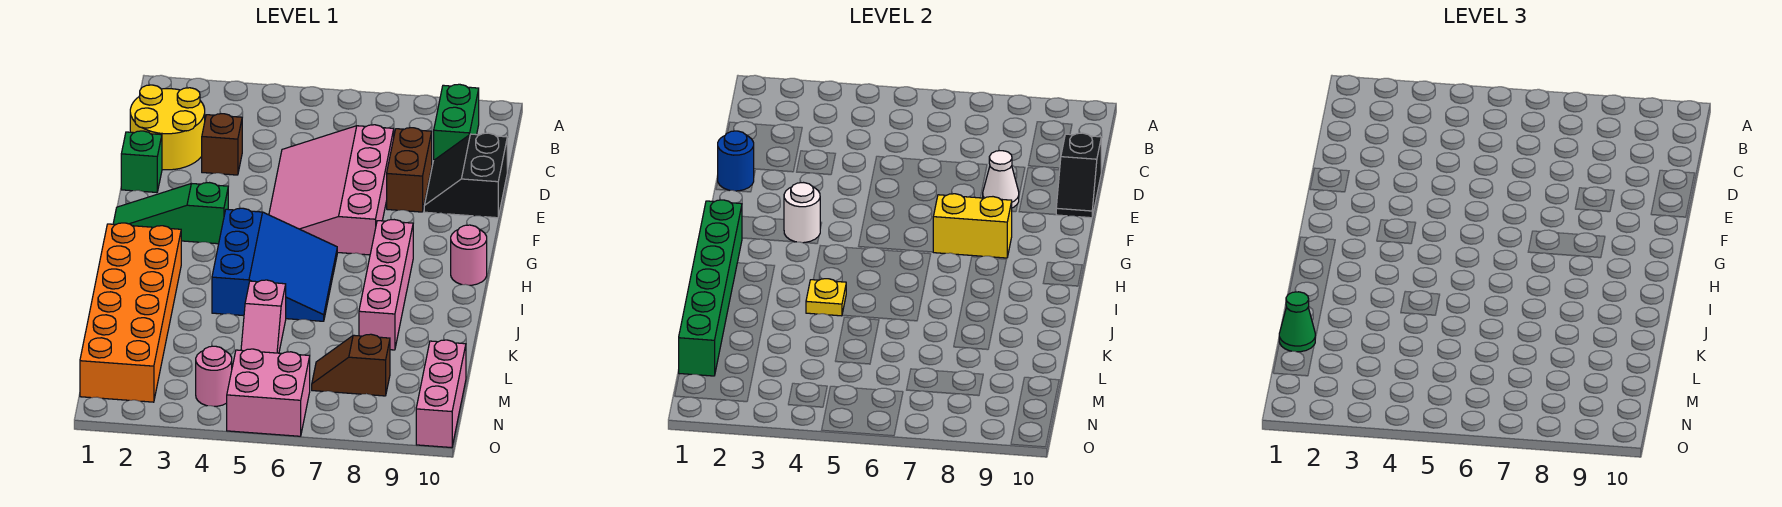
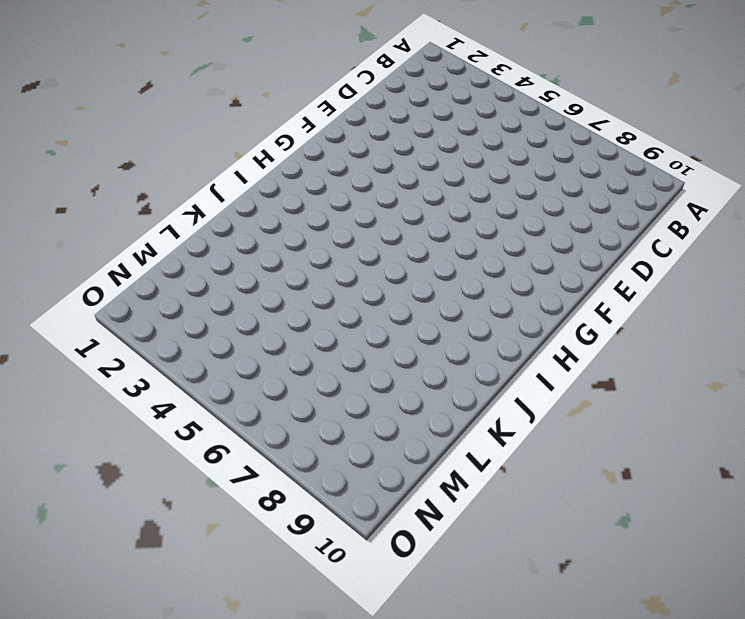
none -> green 1x2 brick [434,84,479,160]
none -> yellow 2x2 round brick [130,85,205,170]
none -> brown 1x1 brick [202,114,242,175]

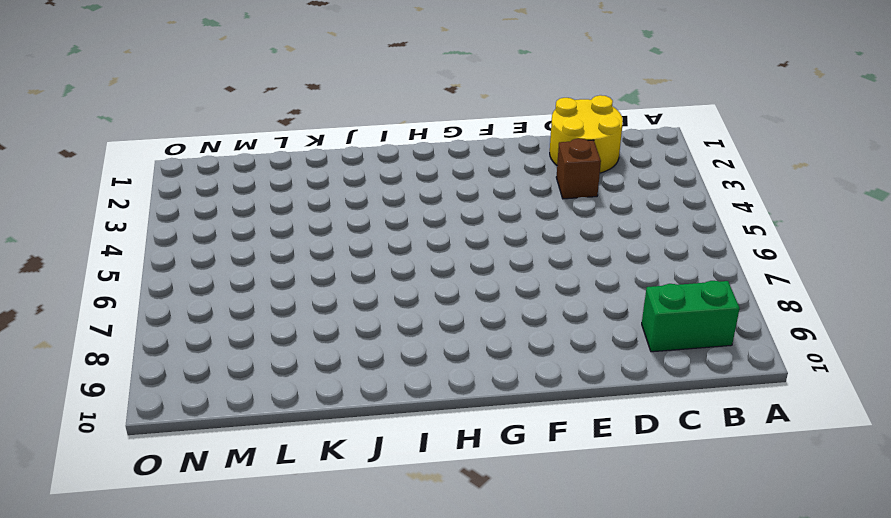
none -> pink 3x4 slope [269,125,394,255]
none -> brown 1x2 brick [387,128,432,212]
none -> black 2x2 slope [424,133,507,218]

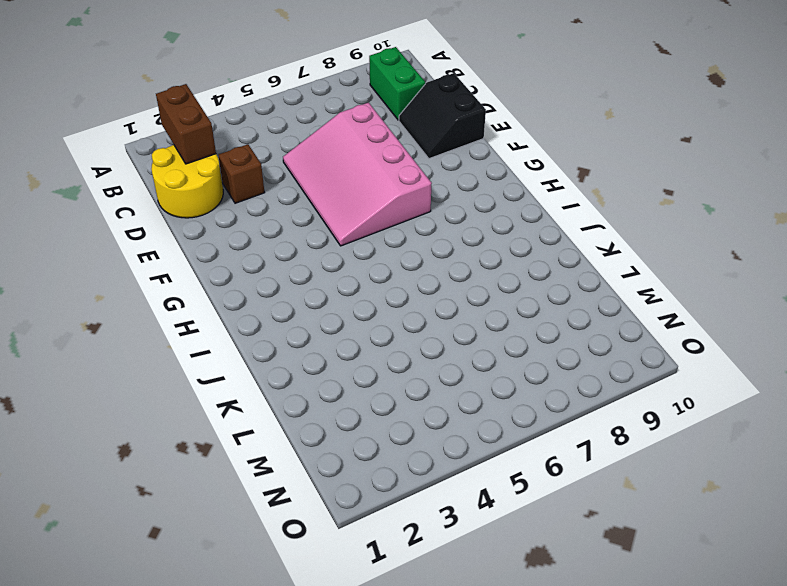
brown 1x2 brick [156,84,216,164] -> brown 1x2 brick moved to [387,128,432,212]
none -> green 1x1 brick [121,131,162,192]
none -> green 1x3 slope [113,183,228,244]
none -> blue 3x3 slope [212,208,337,321]

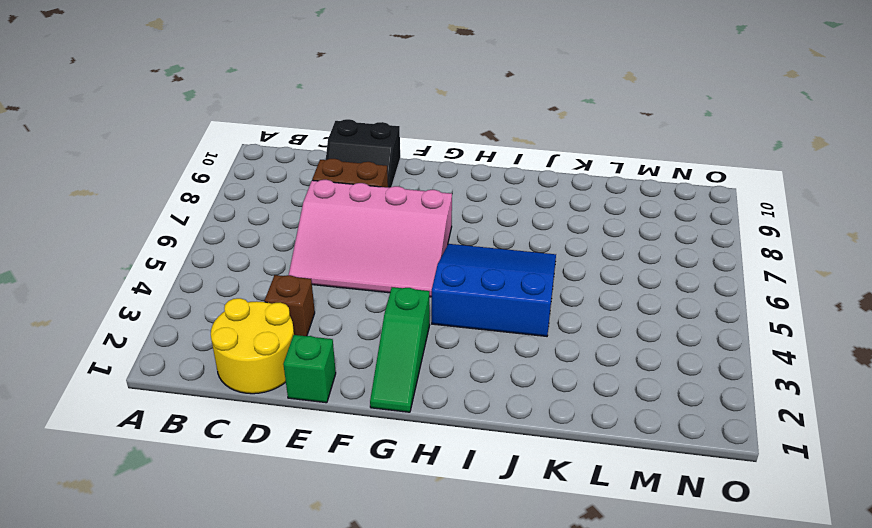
none -> green 1x2 brick [434,84,479,160]
none -> pink 1x4 brick [359,220,413,350]
none -> pink 1x1 round brick [451,225,487,285]

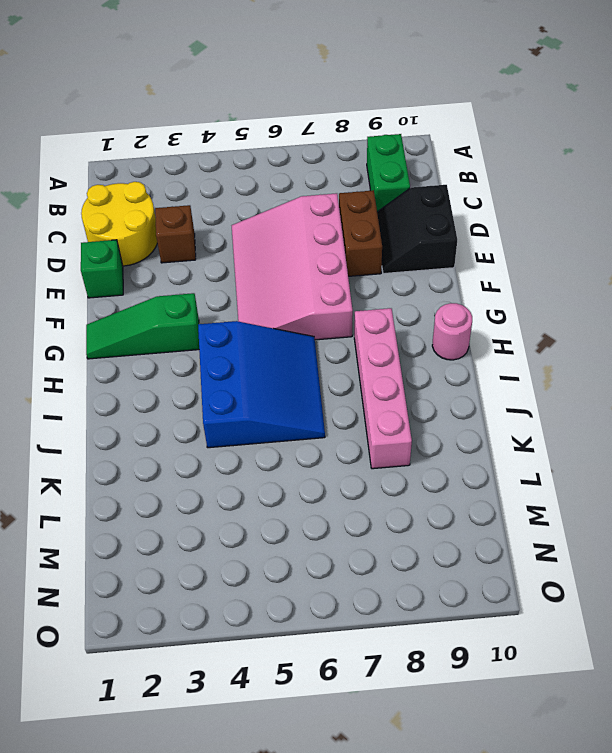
none -> orange 2x6 brick [80,223,181,402]
none -> pink 1x2 slope [241,280,286,353]
none -> brown 1x2 slope [312,334,390,396]

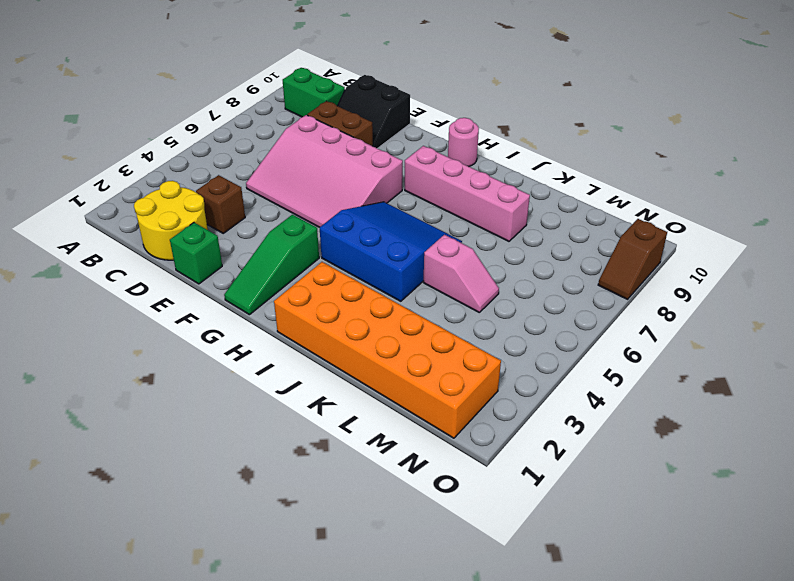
brown 1x2 slope [598,219,667,299] -> brown 1x2 slope moved to [312,334,390,396]
none -> pink 1x3 brick [416,340,466,448]
none -> pink 1x1 round brick [196,346,232,406]
none -> pink 2x2 brick [227,349,310,436]

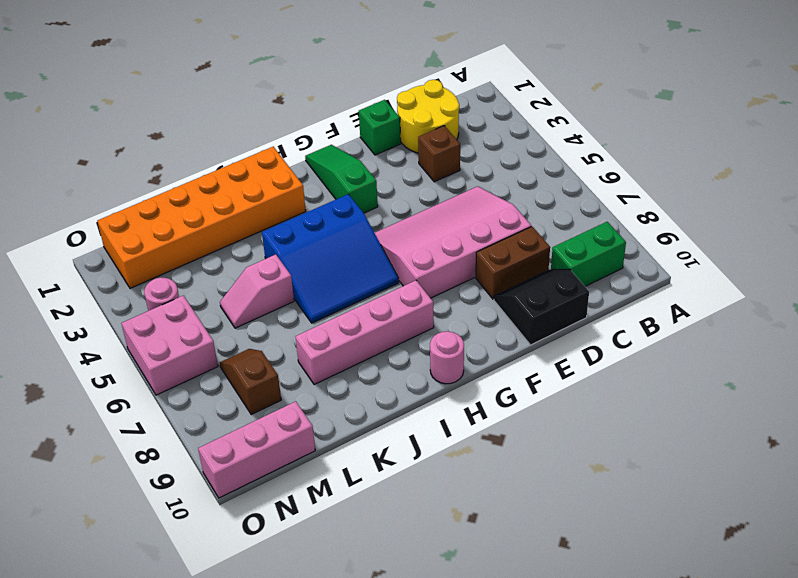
none -> black 1x2 slope [1056,133,1101,218]
none -> blue 1x1 round brick [718,131,754,191]
none -> white 1x1 cone [983,151,1019,208]

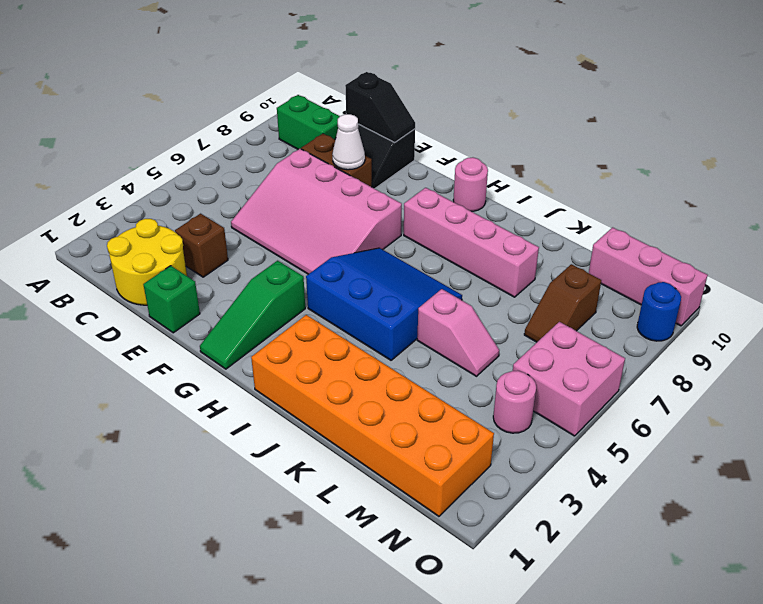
blue 1x1 round brick [637,282,681,341] -> blue 1x1 round brick moved to [718,131,754,191]
none -> white 1x1 round brick [784,183,820,243]
none -> yellow 1x2 brick [933,194,1012,258]
none -> green 1x6 brick [679,200,742,376]

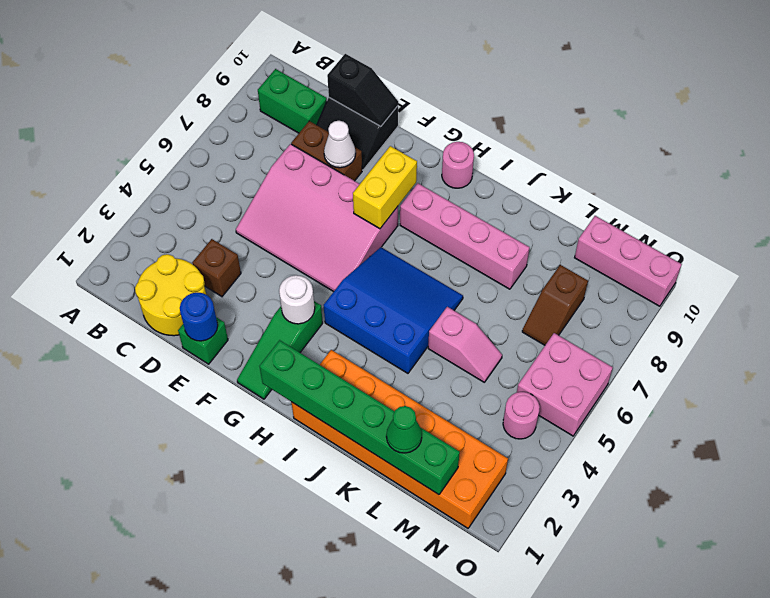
none -> yellow 1x1 plate [806,279,846,316]

